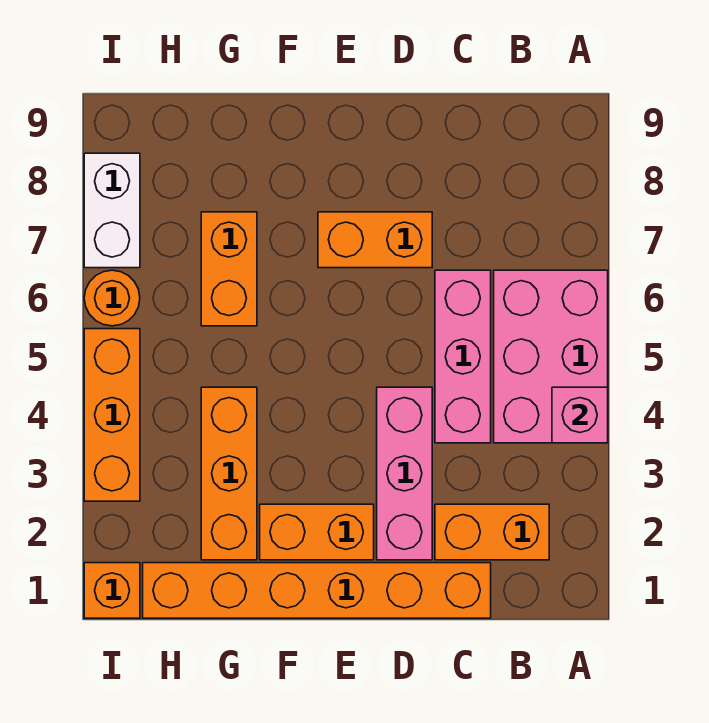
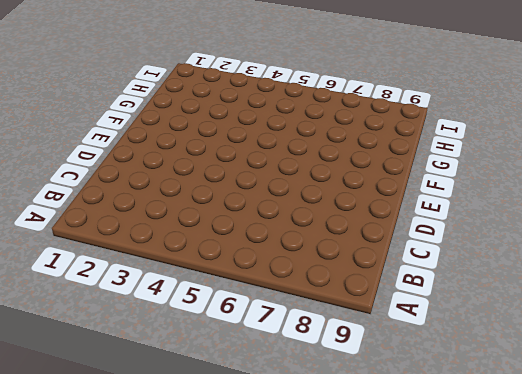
none -> pink 2x3 brick [494,270,608,443]
none -> orange 1x2 brick [435,504,549,560]
none -> orange 1x6 brick [143,563,491,618]

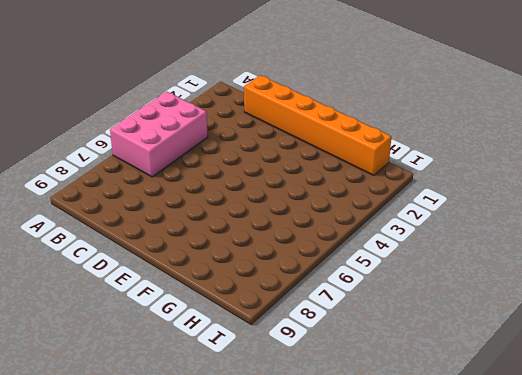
none -> orange 1x2 brick [435,504,549,560]
none -> pink 1x3 brick [435,270,491,443]
none -> pink 1x3 brick [377,387,432,560]

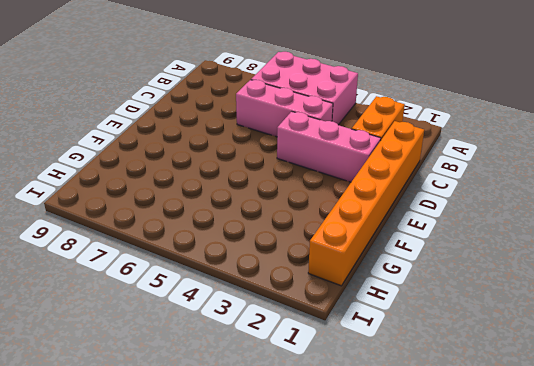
none -> orange 1x2 brick [318,212,432,268]
none -> orange 1x2 brick [260,504,374,560]
none -> orange 1x3 brick [201,387,257,560]

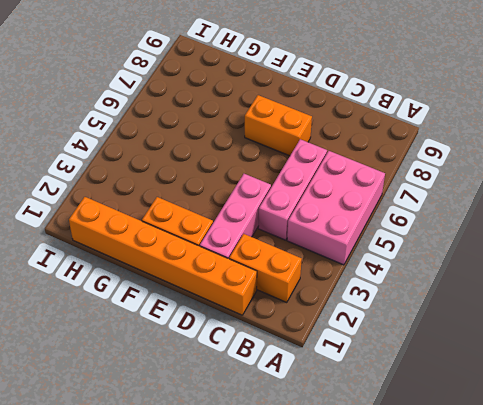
none -> orange 1x3 brick [201,387,257,560]
none -> orange 1x2 brick [201,212,257,326]
none -> orange 1x1 brick [84,563,140,618]

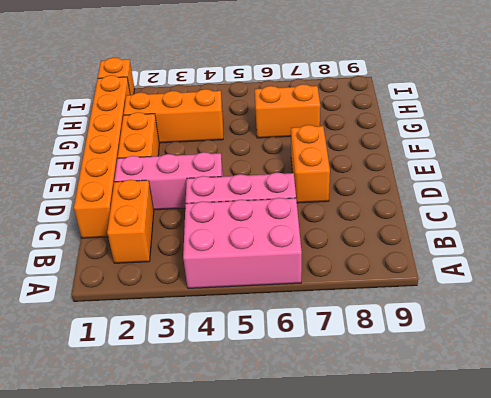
none -> orange 1x3 brick [84,329,140,501]
none -> orange 1x1 round brick [84,270,140,326]
none -> white 1x2 brick [84,153,140,268]

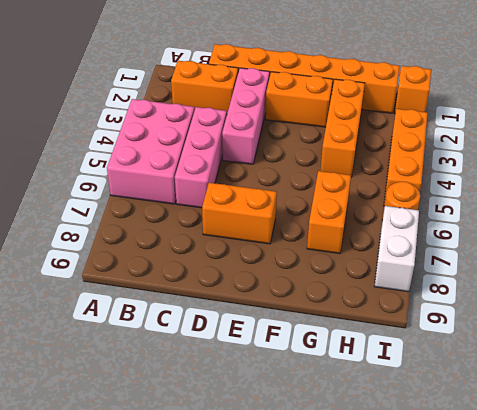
none -> pink 1x1 brick [552,387,608,443]

